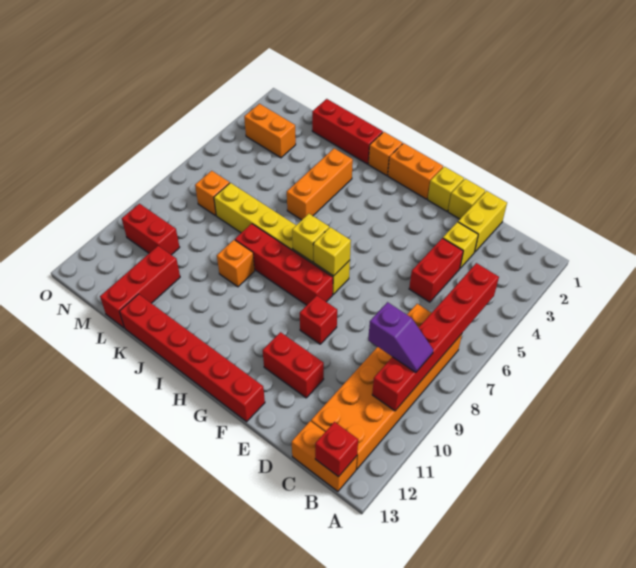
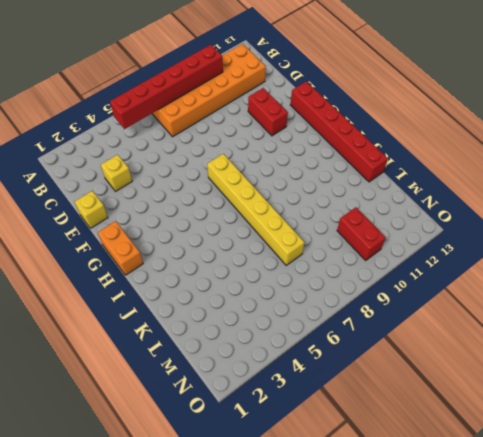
none -> orange 1x2 brick [292,421,357,491]
none -> yellow 1x2 brick [458,191,507,252]
none -> red 1x2 brick [409,238,463,302]

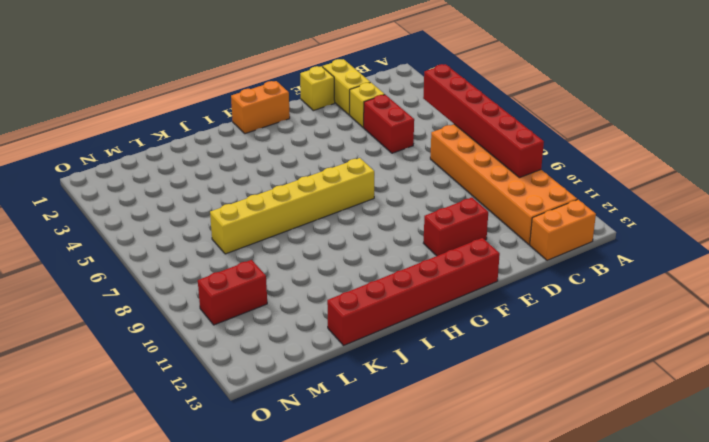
none -> yellow 1x1 brick [428,167,464,211]
none -> red 1x1 brick [300,296,337,344]
none -> red 1x4 brick [235,224,333,305]

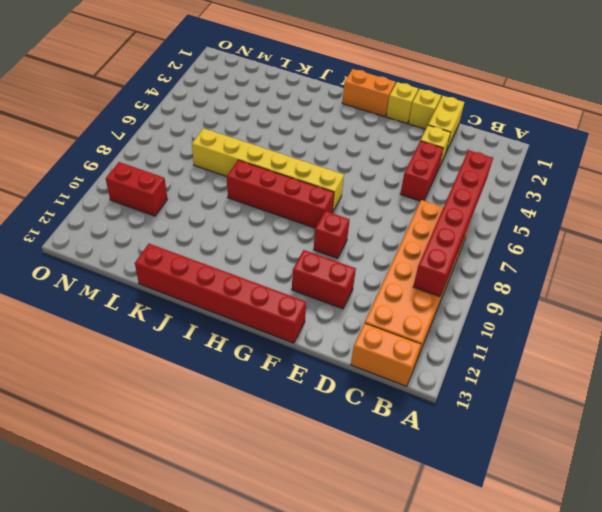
none -> orange 1x1 brick [368,132,403,175]
none -> red 1x3 brick [312,99,383,164]
none -> orange 1x3 brick [287,148,353,220]

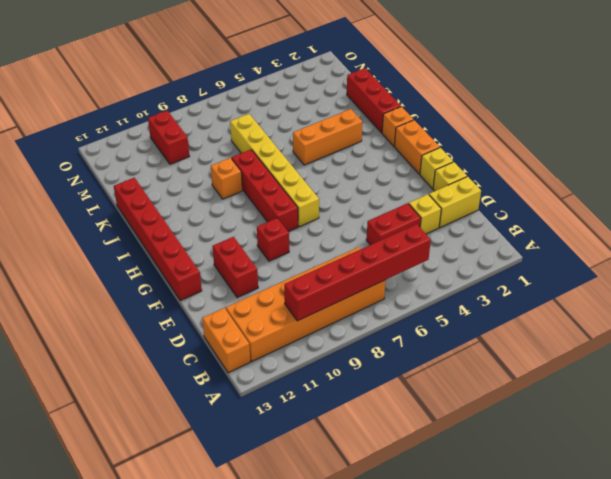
none -> red 1x3 brick [100,246,180,328]
none -> orange 1x2 brick [244,104,296,158]
none -> orange 1x1 brick [195,171,230,216]

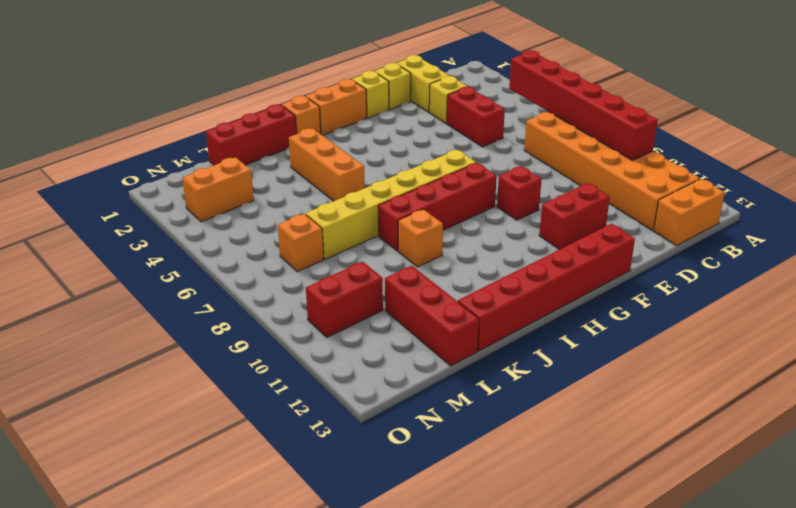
none -> red 1x1 brick [315,422,358,477]
none -> yellow 1x1 brick [313,227,351,276]
none -> yellow 1x1 brick [292,214,329,262]

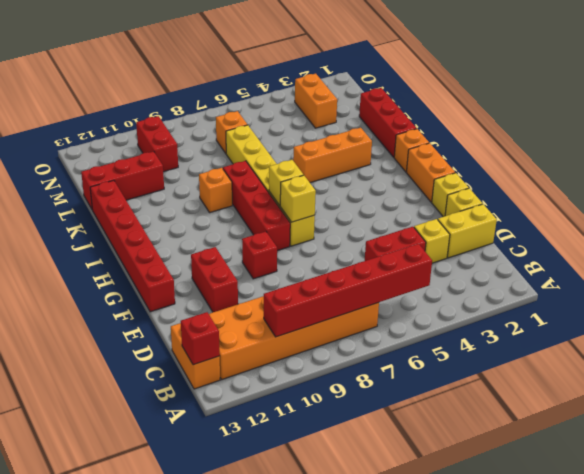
none -> purple 1x2 slope [368,302,433,373]

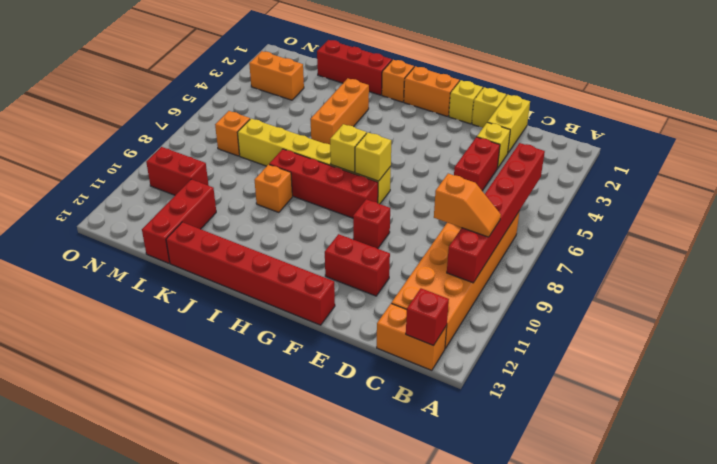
orange 1x2 slope [434,174,501,237] -> purple 1x2 slope [368,302,433,373]

